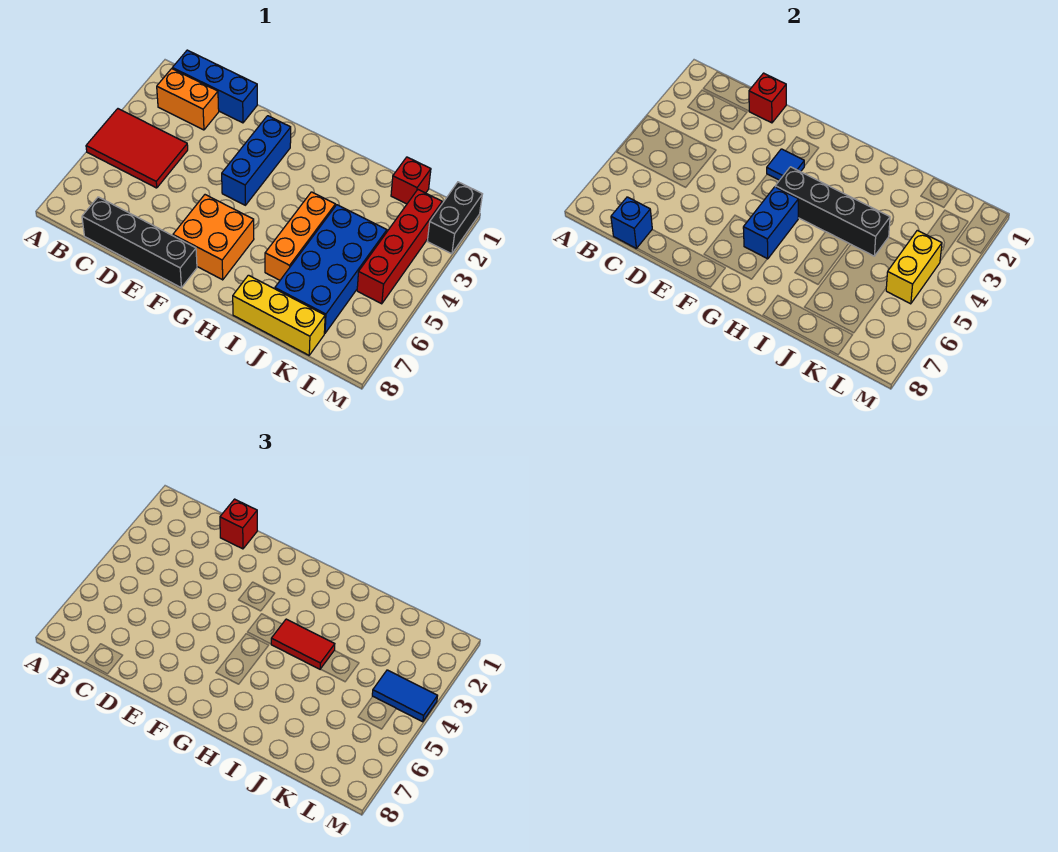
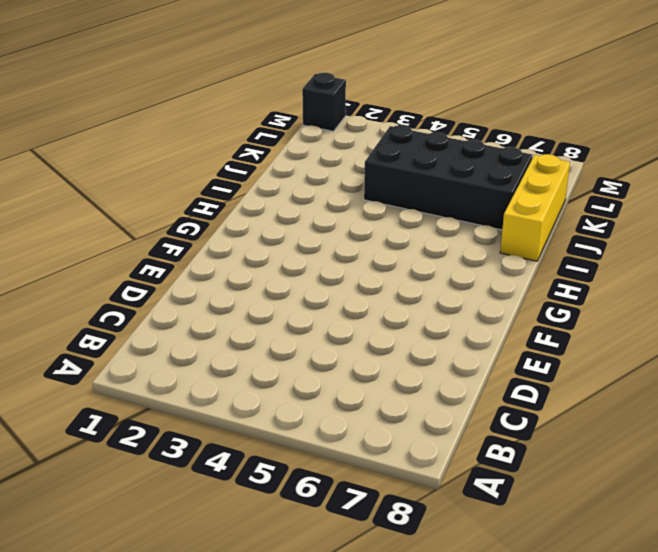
black 2x4 brick [364,125,533,230] -> blue 2x4 brick [275,205,387,333]
black 1x1 brick [302,73,346,131] -> black 1x2 brick [427,182,482,254]
none -> red 2x3 tile [86,109,188,188]
none -> blue 1x3 brick [172,50,257,123]
none -> orange 1x2 brick [157,69,219,130]

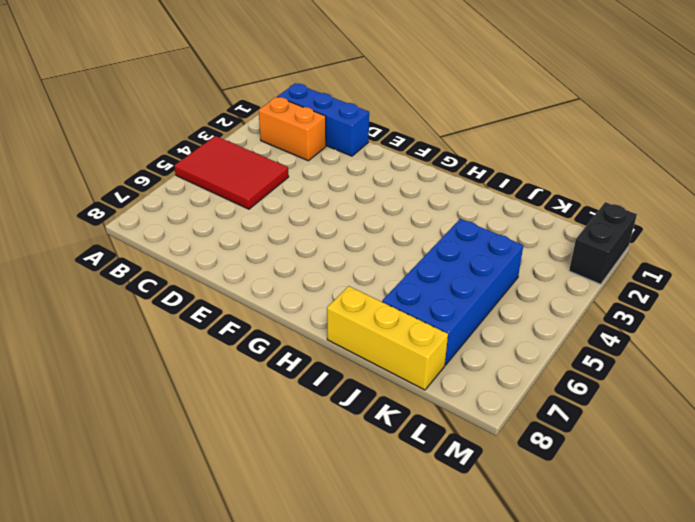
none -> black 1x4 brick [82,197,197,288]
none -> blue 1x3 brick [222,116,291,205]
none -> orange 2x2 brick [173,195,254,280]

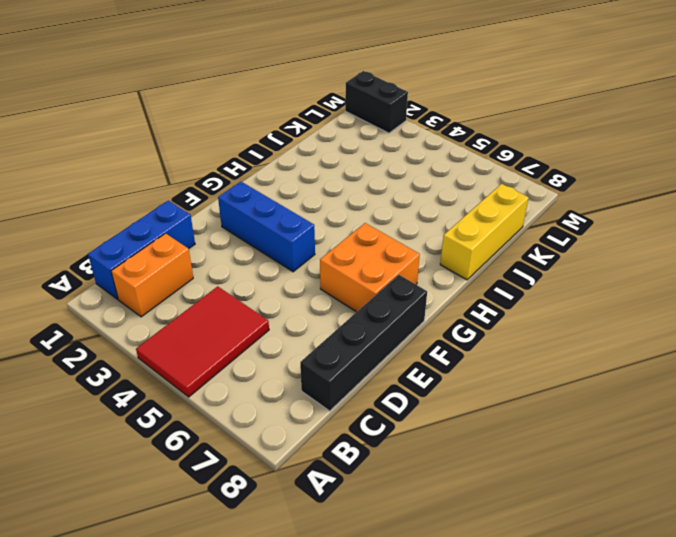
none -> orange 1x3 brick [265,192,335,280]
none -> blue 2x4 brick [275,205,387,333]
none -> red 1x1 brick [391,157,431,204]

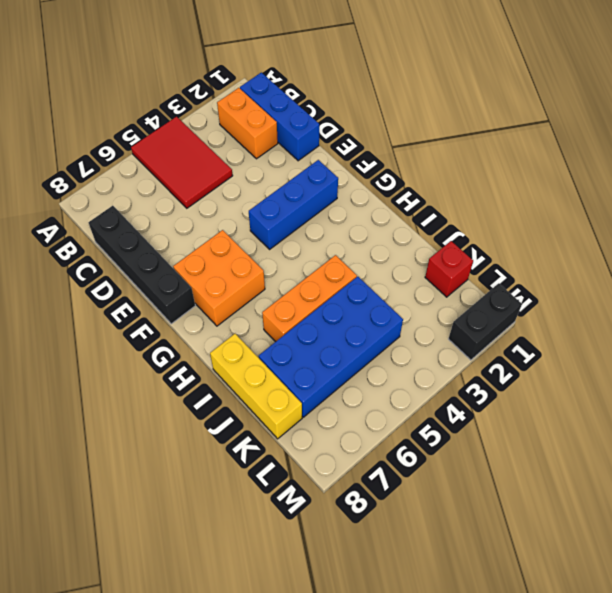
none -> red 1x4 brick [357,190,442,304]
none -> blue 1x1 brick [611,197,652,248]
none -> red 1x1 brick [749,73,786,123]

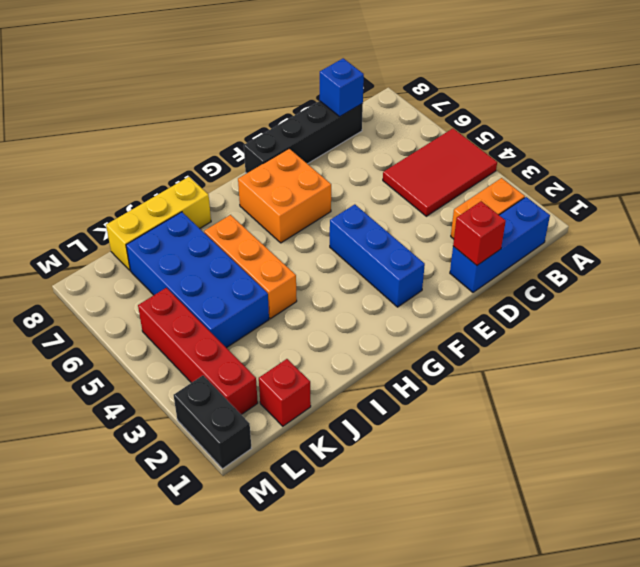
none -> blue 1x1 tile [767,149,804,180]
none -> black 1x4 brick [775,167,890,256]
none -> blue 1x2 brick [743,187,798,259]

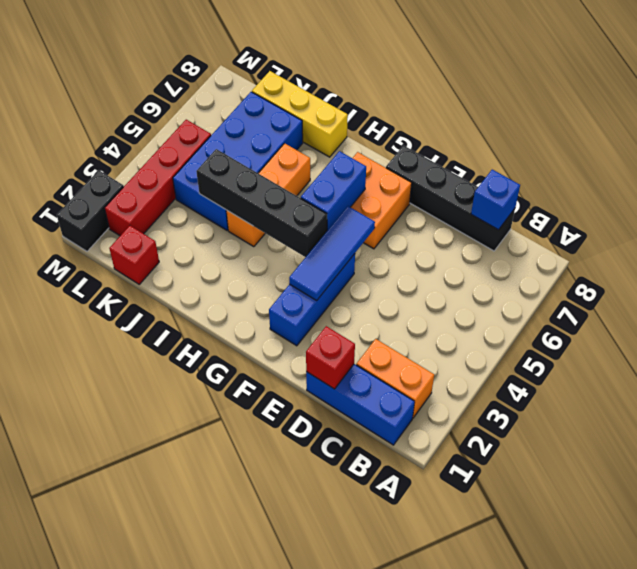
blue 1x3 tile [289,206,375,301] -> blue 1x1 tile [767,149,804,180]
none -> red 2x3 tile [86,109,188,188]
none -> yellow 1x2 brick [886,230,942,304]
none -> red 1x1 brick [220,499,257,549]

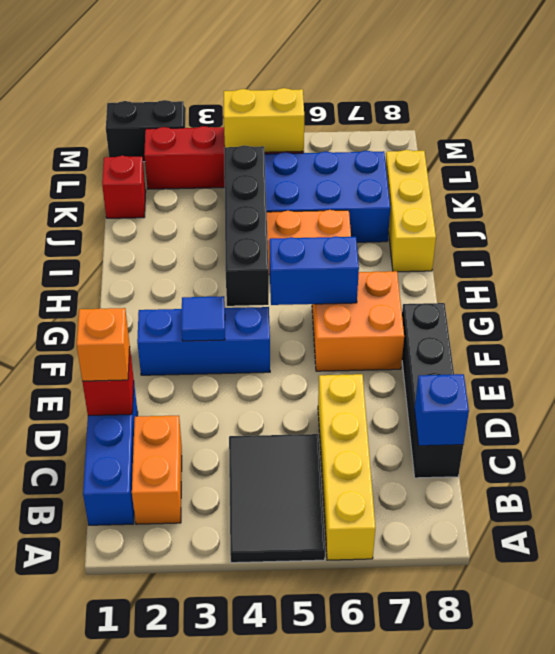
black 2x3 tile [229,434,325,563] -> red 2x3 tile [86,109,188,188]
yellow 1x4 brick [318,374,375,560] -> none
orange 1x1 brick [77,308,130,381] -> red 1x1 brick [220,499,257,549]
none -> red 1x2 tile [271,619,335,669]
none -> blue 1x2 tile [372,670,438,722]

